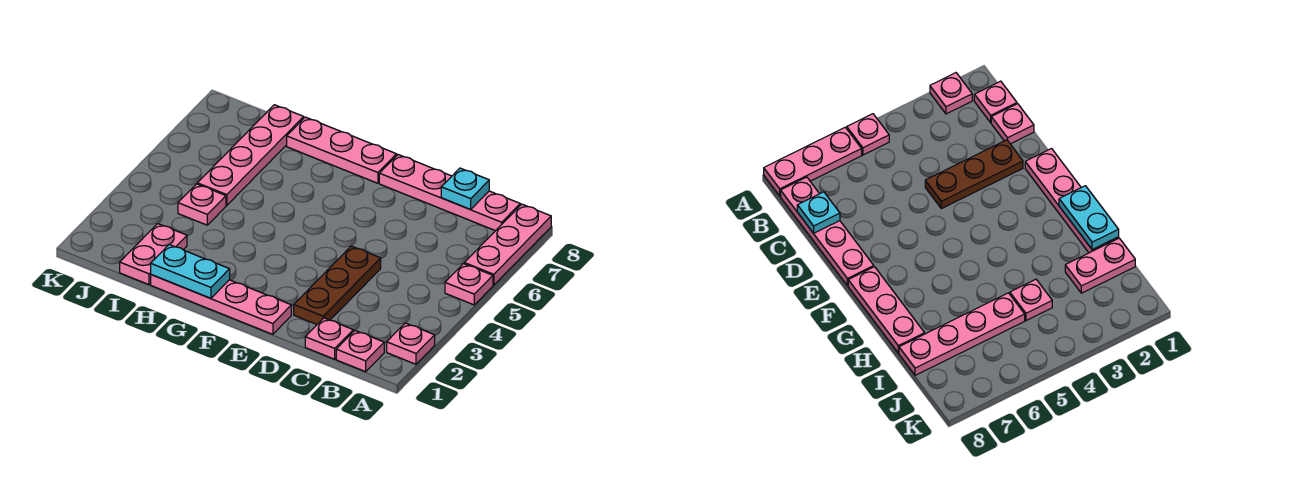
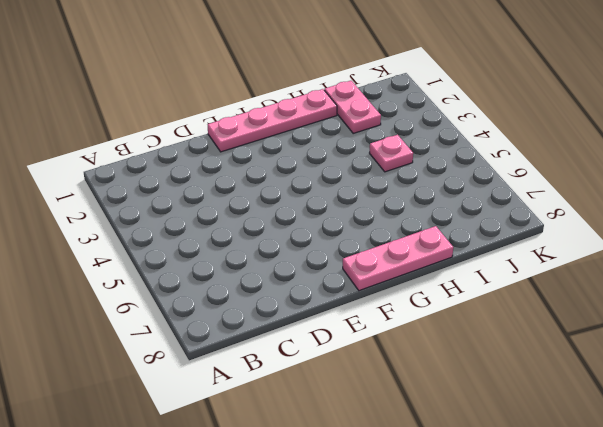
none -> pink 1x1 plate [387,323,435,364]
none -> pink 1x1 plate [445,264,493,305]
none -> pink 1x3 plate [464,204,551,285]

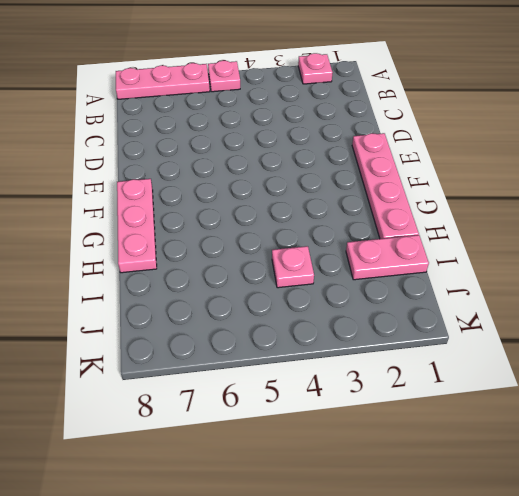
none -> pink 1x1 plate [336,331,384,372]
none -> pink 1x4 plate [379,155,520,231]
none -> pink 1x1 plate [305,318,353,359]

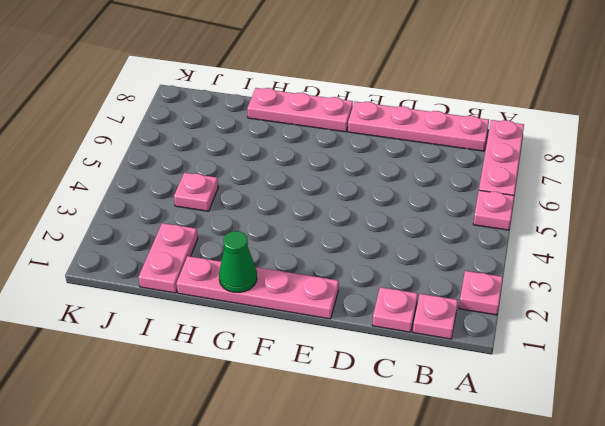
green 1x1 cone [219,231,257,293] -> cyan 1x2 plate [151,244,230,298]
none -> brown 1x3 plate [294,246,381,324]
none -> pink 1x4 plate [197,105,304,205]
none -> cyan 1x1 plate [441,168,489,209]

